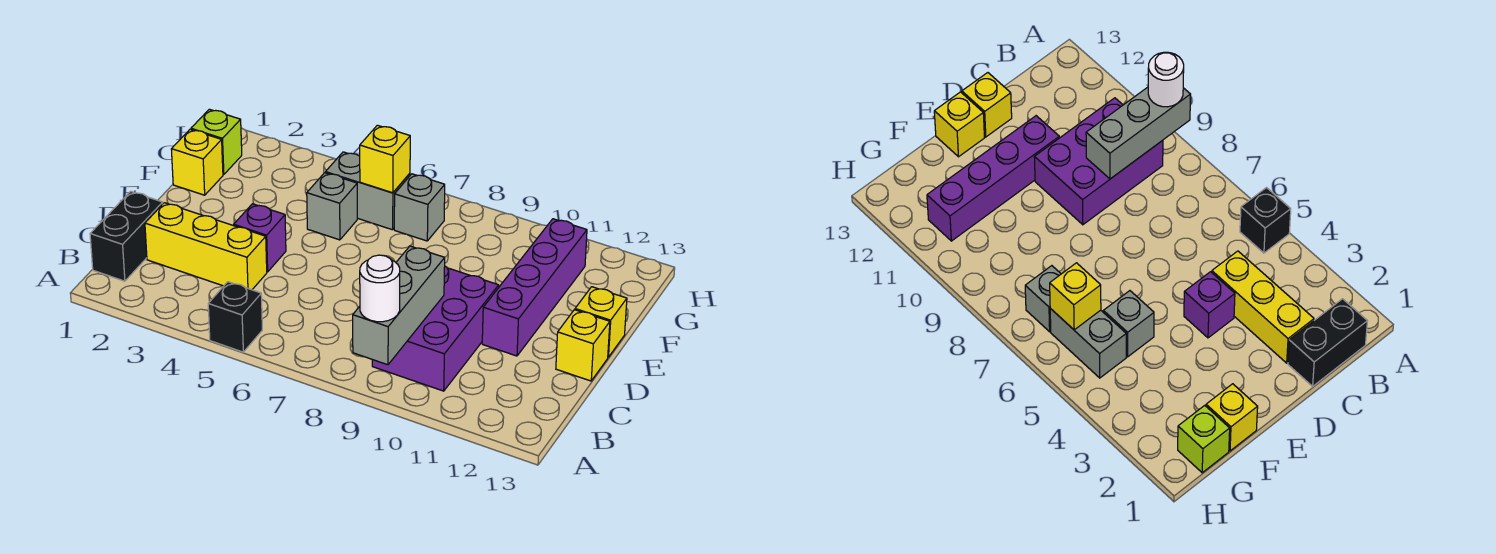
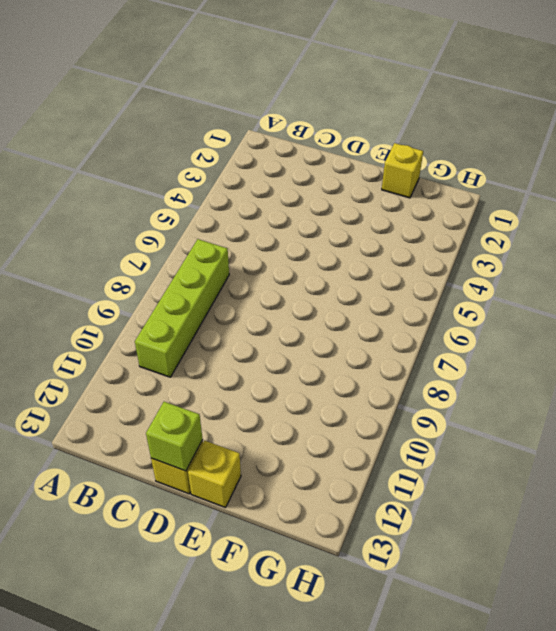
lime 1x4 brick [135,239,229,377] -> purple 2x3 brick [372,266,499,391]
lime 1x1 brick [146,402,203,471] -> lime 1x1 brick moved to [191,109,242,175]
none -> black 1x1 brick [208,282,262,352]
none -> black 1x2 brick [90,191,163,281]
none -> yellow 1x3 brick [145,203,267,290]

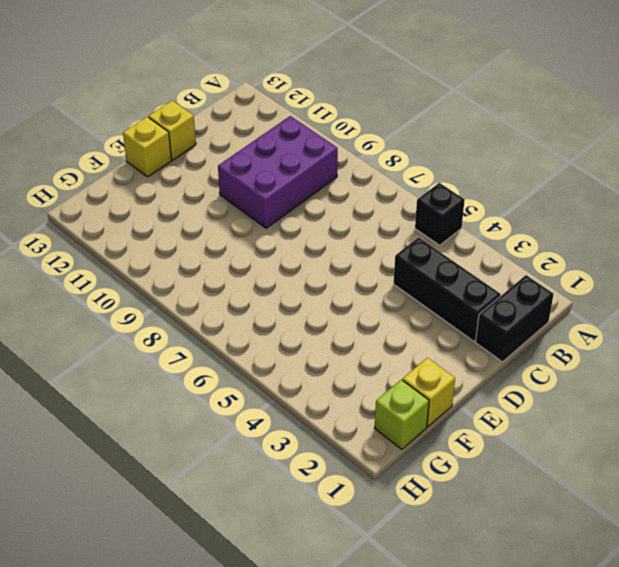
black 1x3 brick [394,237,501,341] -> yellow 1x3 brick [145,203,267,290]
none -> purple 1x1 brick [234,204,286,272]
none -> purple 1x4 brick [482,219,587,356]
none -> grey 1x1 brick [307,173,357,240]

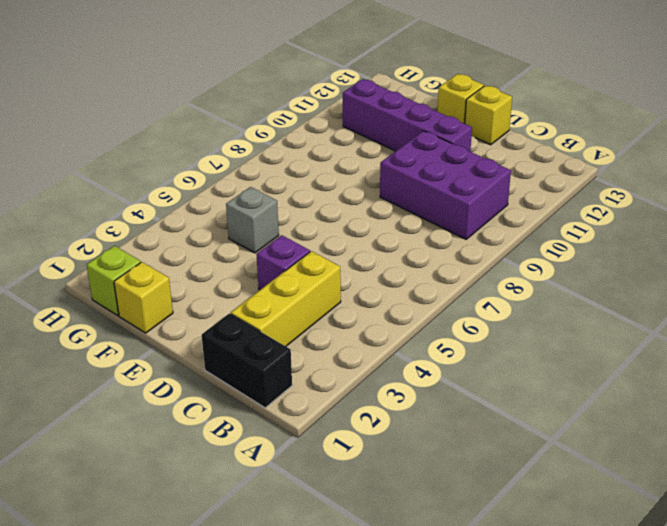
none -> black 1x1 brick [208,282,262,352]
none -> grey 1x2 brick [326,152,410,230]
none -> grey 1x1 brick [394,174,445,241]

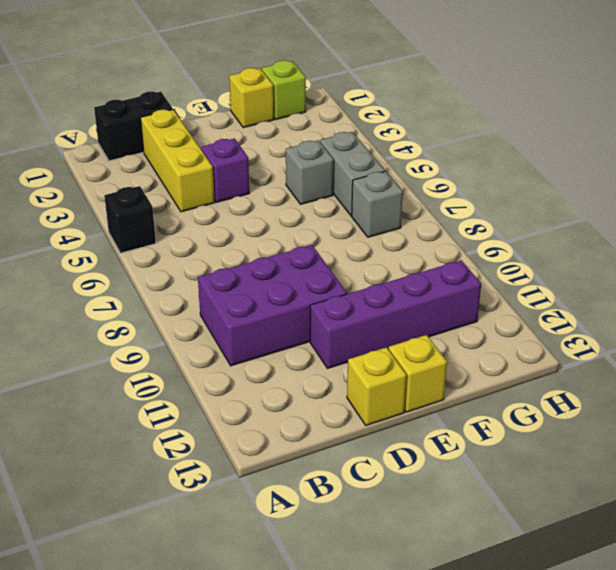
none -> grey 1x3 brick [353,246,445,365]
none -> yellow 1x1 brick [360,125,410,193]
none -> white 1x1 round brick [360,255,400,322]

